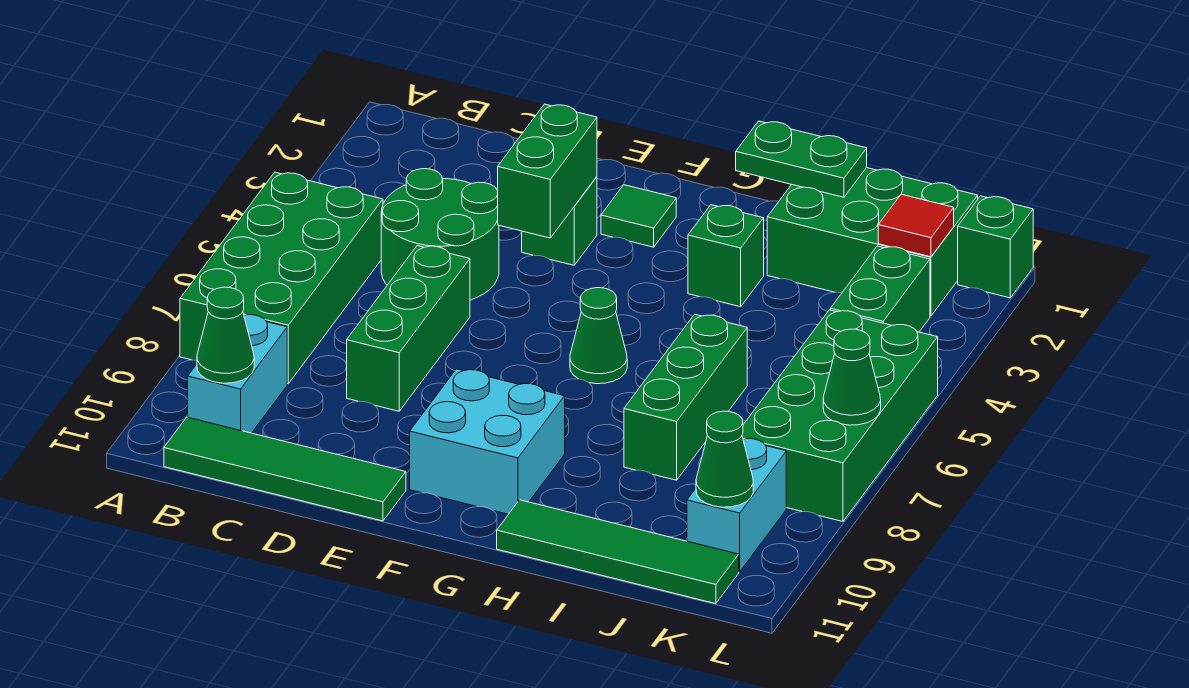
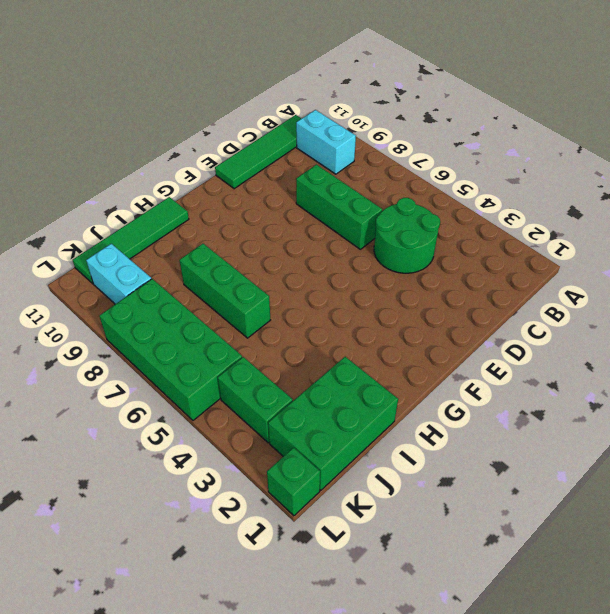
none -> green 2x4 brick [180,172,383,384]
none -> green 1x1 brick [522,177,597,265]
none -> green 1x1 tile [601,185,676,247]

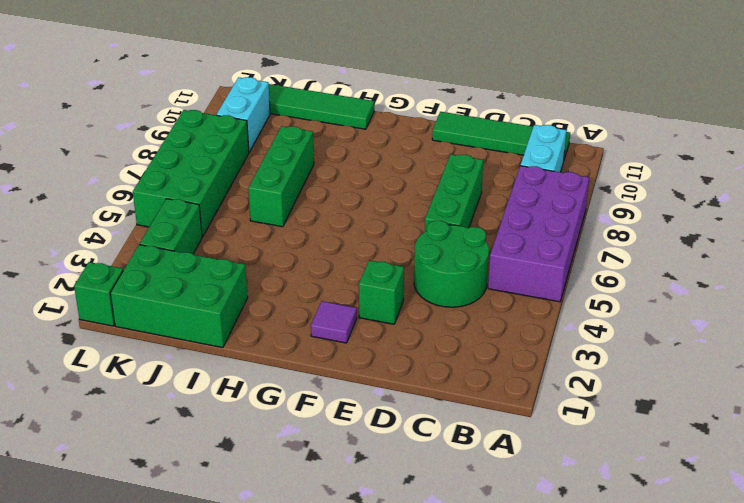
purple 2x4 brick [488,166,589,302] -> green 2x4 brick [180,172,383,384]
purple 1x1 tile [311,301,357,343] -> green 1x1 tile [601,185,676,247]
none -> cyan 2x2 brick [410,369,565,514]
none -> green 1x1 cone [570,288,627,384]
none -> green 1x1 brick [688,205,764,307]

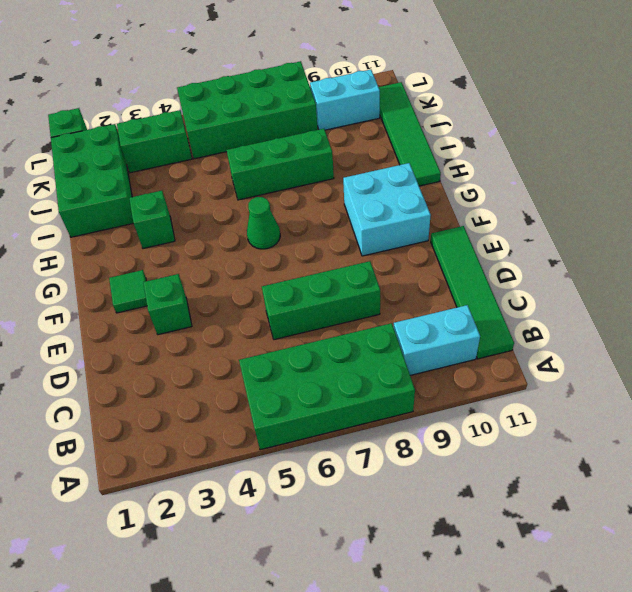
none -> green 2x2 round brick [381,169,499,300]
none -> green 1x1 cone [197,287,254,383]
none -> green 1x2 brick [498,104,597,238]

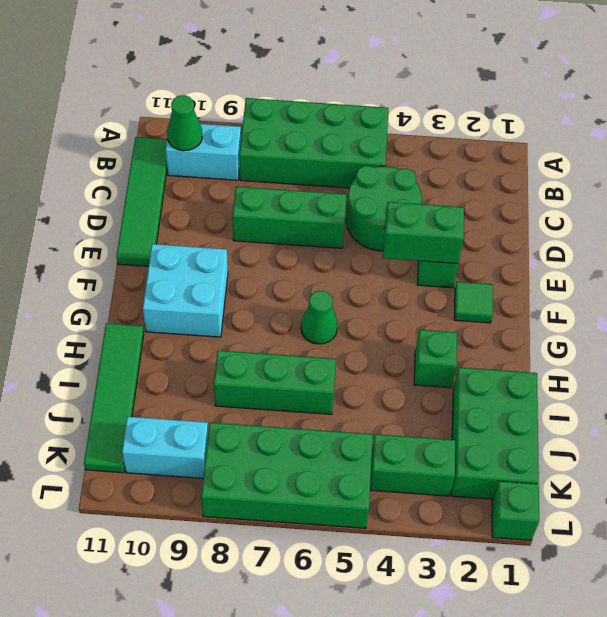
none -> green 1x2 plate [736,121,867,197]
none -> red 1x1 tile [878,194,954,257]
none -> green 1x1 cone [696,411,753,507]

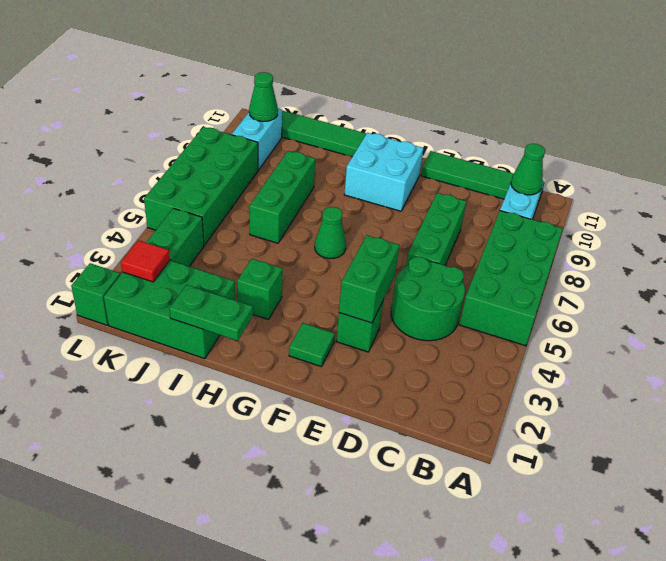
none -> green 1x1 cone [823,329,881,425]

